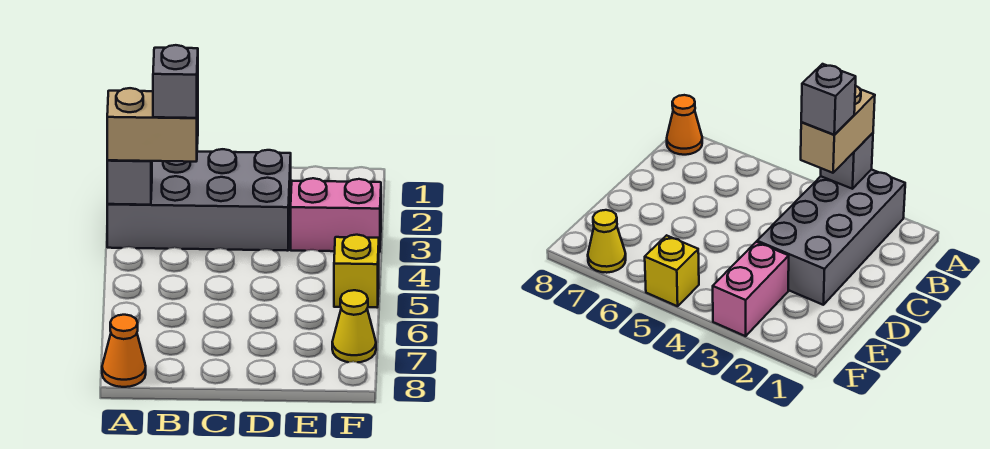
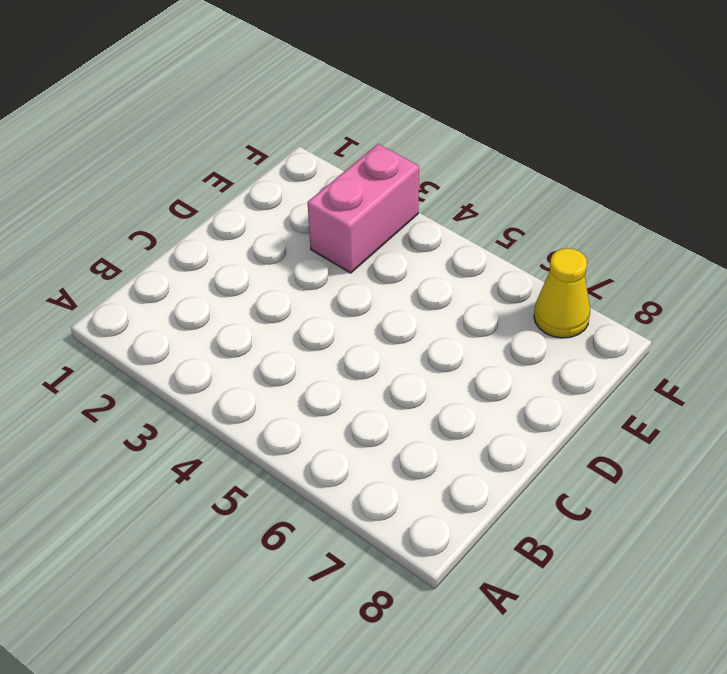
none -> grey 2x4 brick [107,149,291,251]
none -> orange 1x1 cone [102,315,146,387]

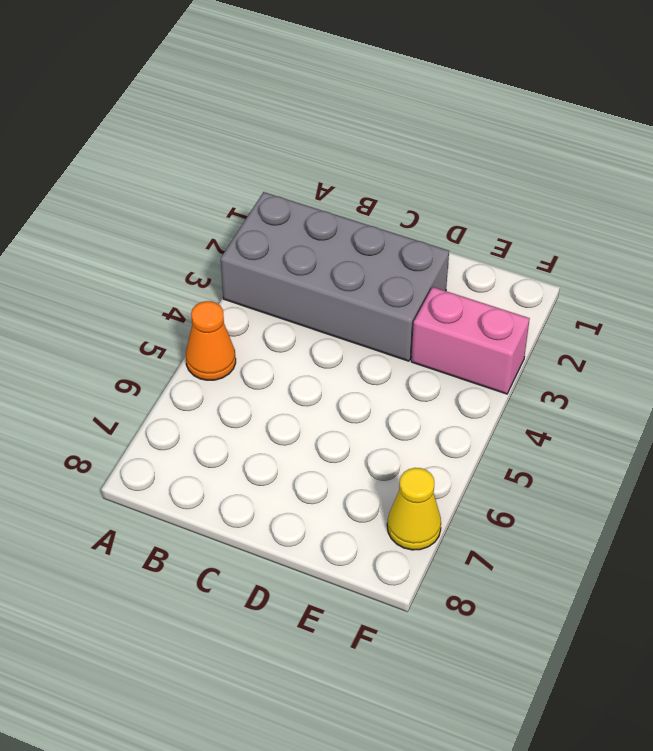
orange 1x1 cone [186,301,236,380] -> orange 1x1 cone moved to [102,315,146,387]
none -> yellow 1x1 brick [334,235,379,307]
none -> grey 1x1 brick [107,160,152,205]

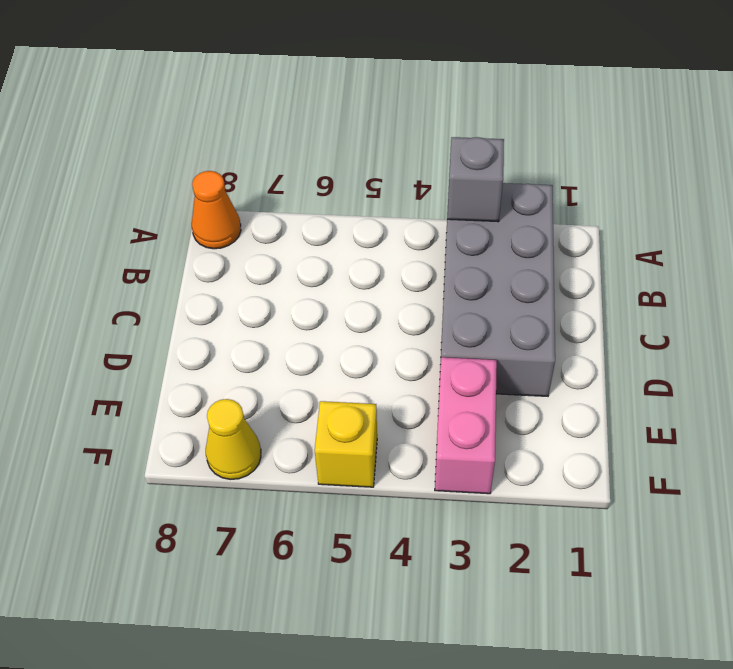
none -> tan 1x2 brick [107,88,198,162]
none -> grey 1x1 brick [153,45,198,118]

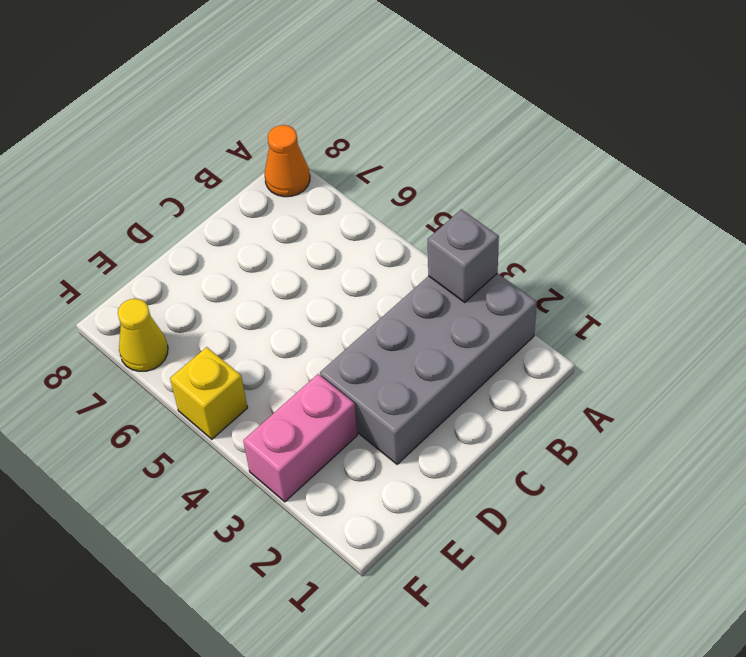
none -> tan 1x2 brick [107,88,198,162]
none -> grey 1x1 brick [153,45,198,118]

